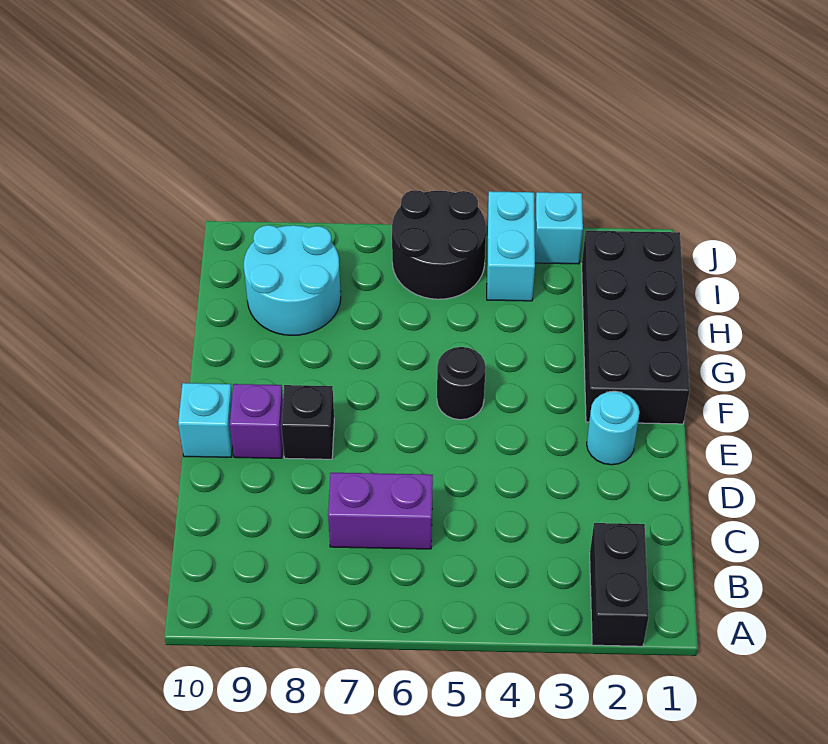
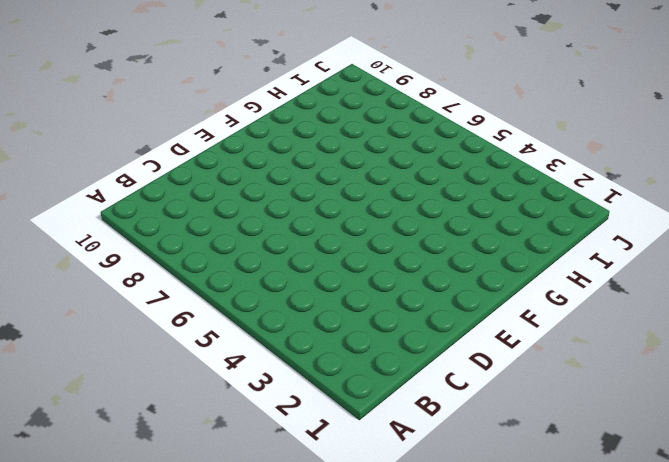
none -> black 1x2 brick [590,523,649,646]
none -> purple 1x2 brick [328,473,433,549]
none -> cyan 1x1 round brick [587,391,640,465]

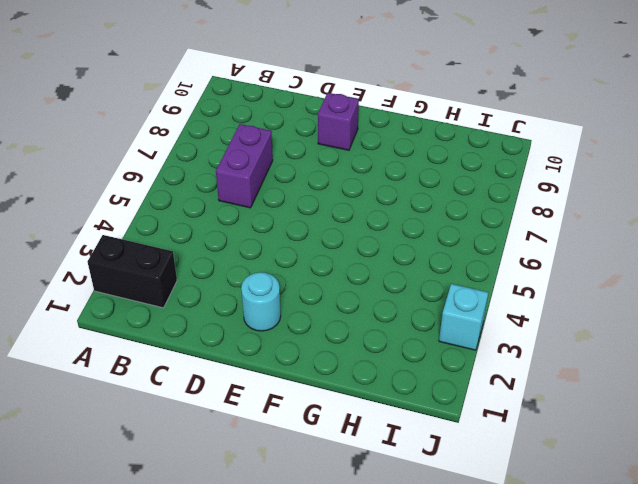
none -> black 1x1 brick [281,385,334,459]
none -> cyan 1x1 brick [178,383,233,457]
none -> black 2x4 brick [582,231,690,424]

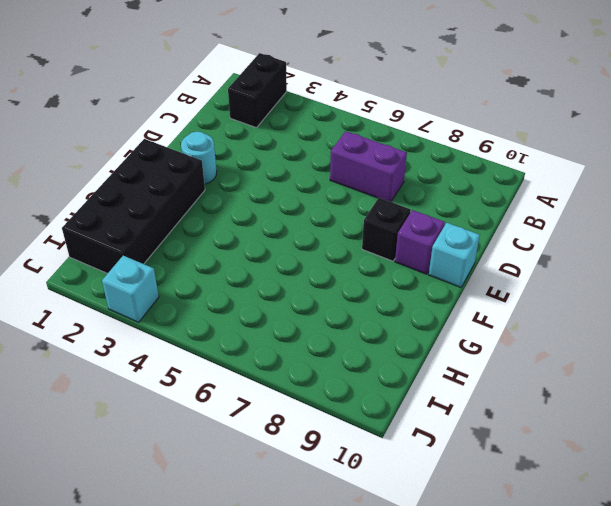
none -> black 1x1 round brick [437,347,486,420]
none -> cyan 2x2 round brick [244,225,341,335]
none -> cyan 1x2 brick [487,191,535,301]

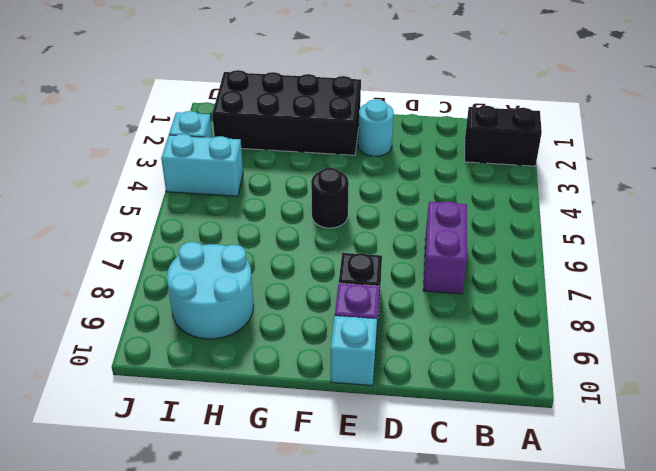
none -> black 2x2 round brick [392,190,486,299]

